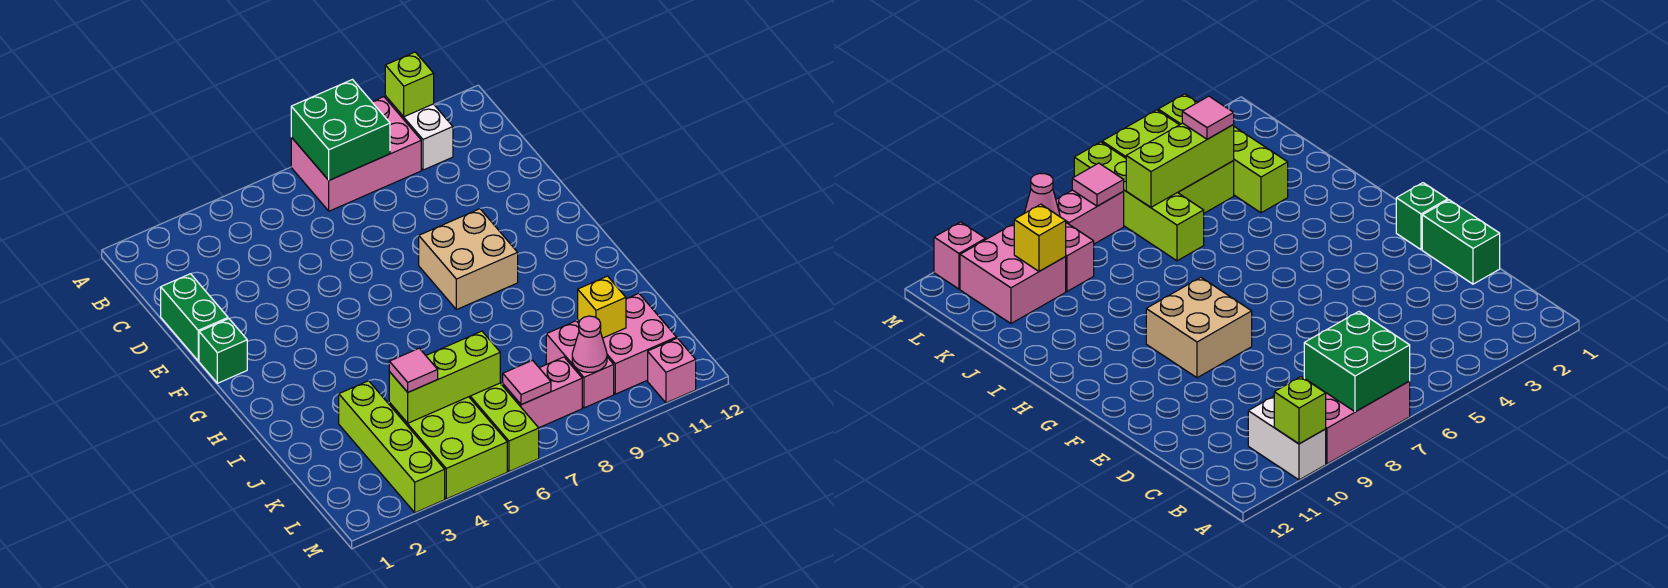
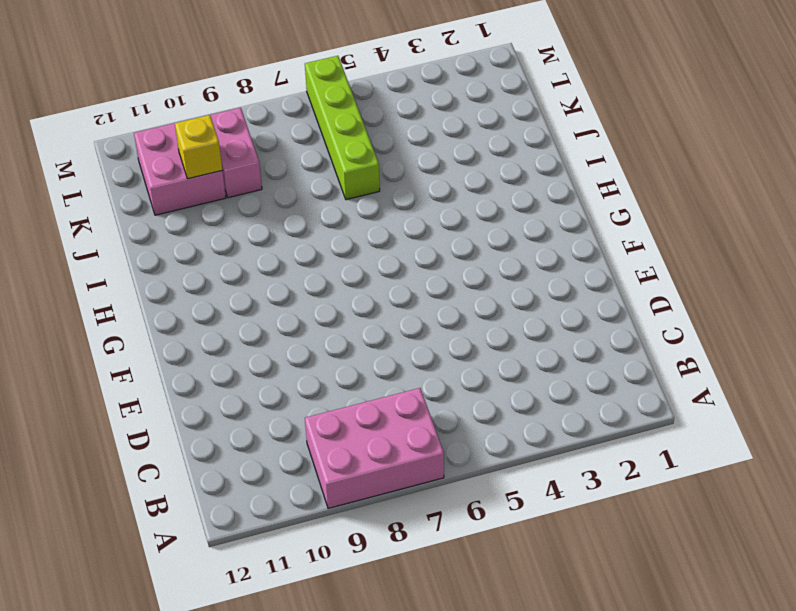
none -> white 1x2 brick [385,96,453,170]
none -> green 1x2 brick [161,274,228,361]
none -> green 1x1 brick [199,319,247,383]

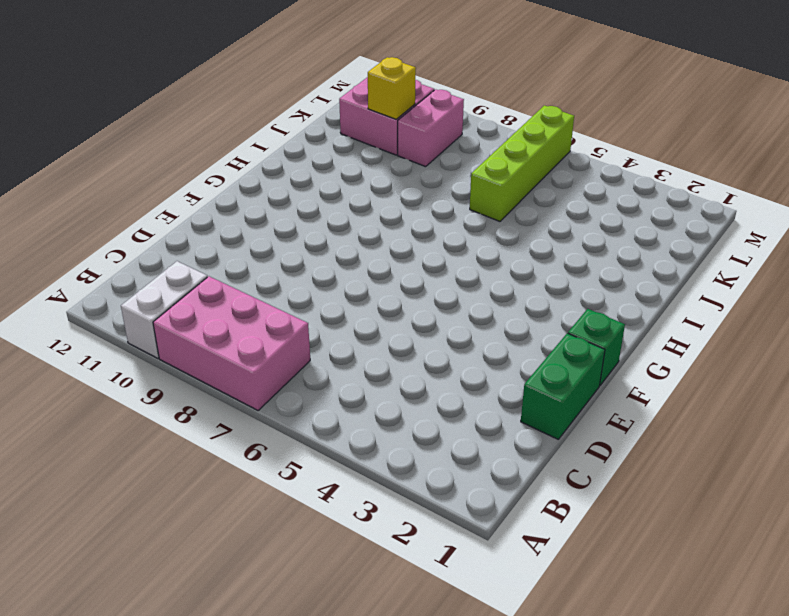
none -> tan 2x2 brick [419,209,518,310]
none -> lime 1x4 brick [339,381,445,513]
none -> lime 2x3 brick [389,397,507,499]

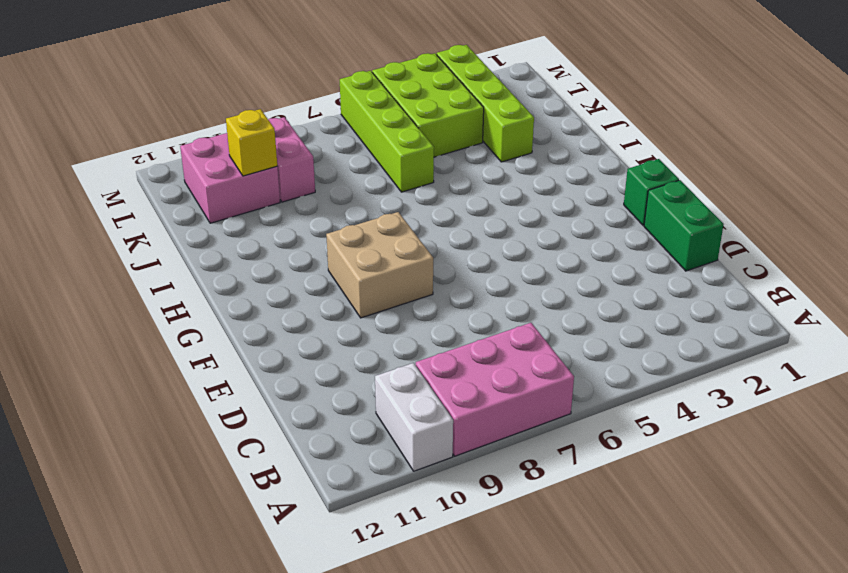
none -> pink 1x2 brick [503,357,582,428]
none -> pink 1x1 brick [648,338,696,403]
none -> green 2x2 brick [291,80,390,180]

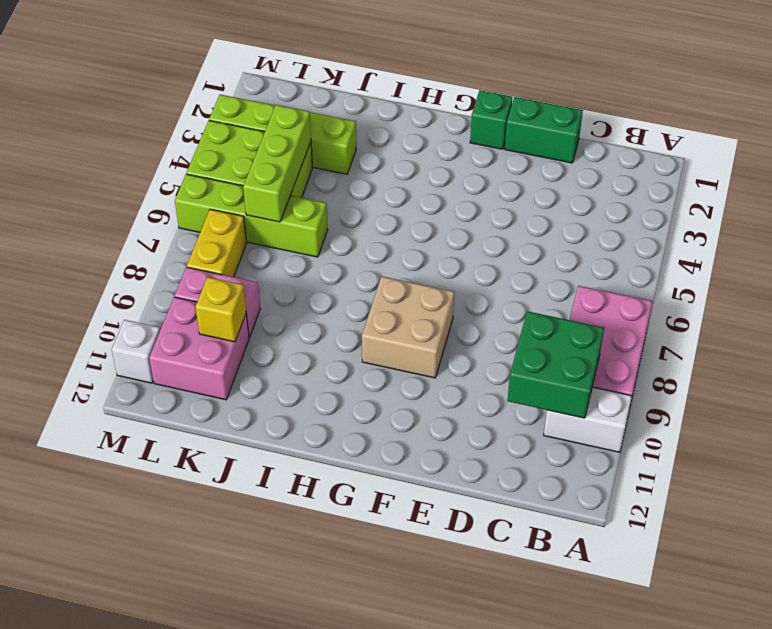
green 2x2 brick [507,311,604,418] -> green 2x2 brick moved to [291,80,390,180]
yellow 1x2 brick [187,209,247,277] -> pink 1x2 brick [503,357,582,428]
white 1x1 brick [112,320,160,383] -> pink 1x1 brick [648,338,696,403]
none -> lime 1x1 brick [385,52,434,117]
none -> pink 1x1 tile [503,360,551,405]
none -> pink 1x1 cone [572,316,607,372]

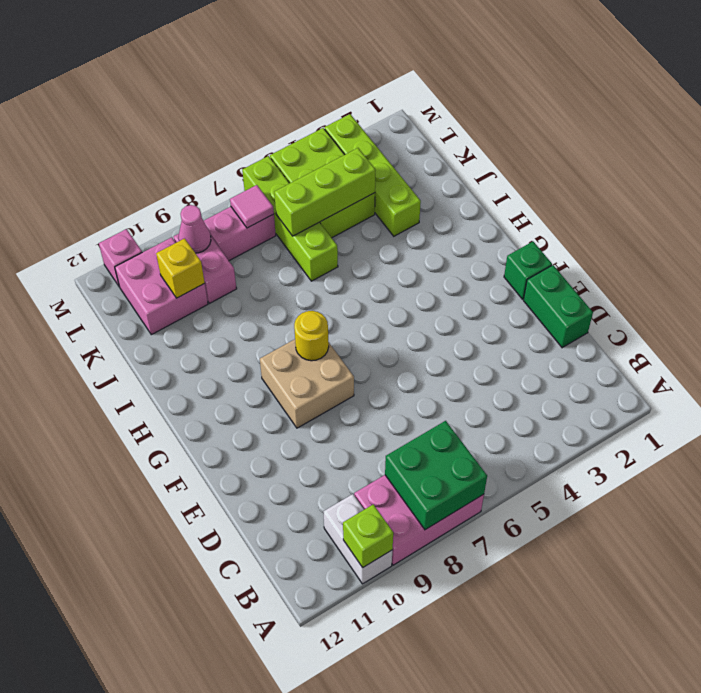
yellow 1x1 round brick [294,311,329,361] -> none
none -> pink 1x1 tile [389,348,438,392]

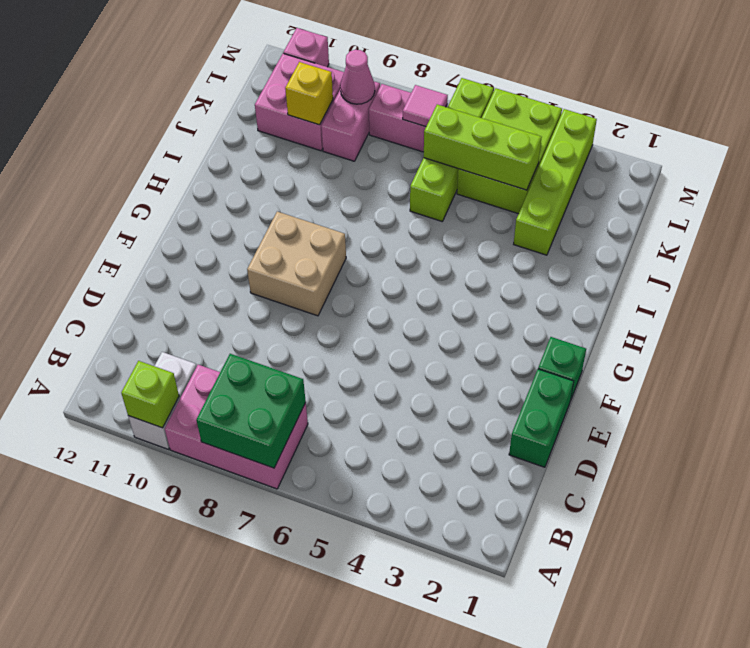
none -> pink 1x1 tile [389,348,438,392]

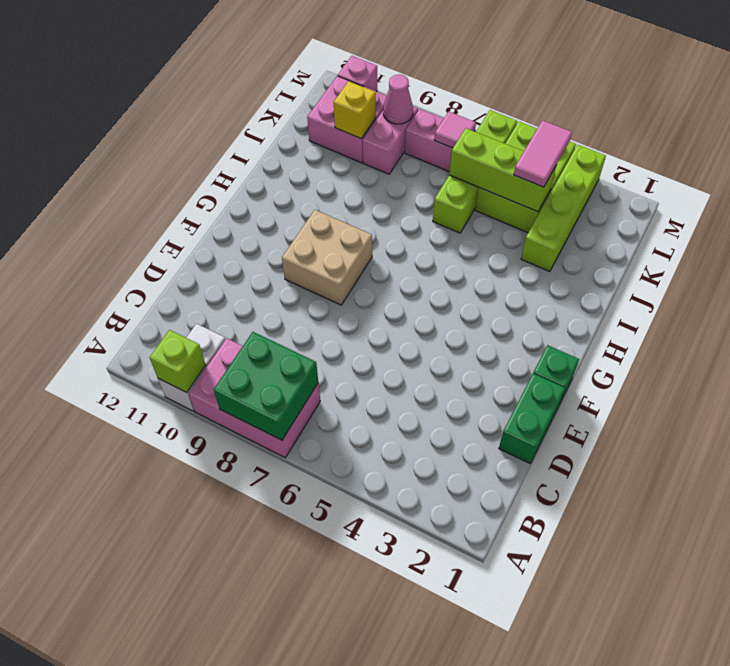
pink 1x2 tile [514,121,572,187] -> pink 1x1 tile [389,348,438,392]

